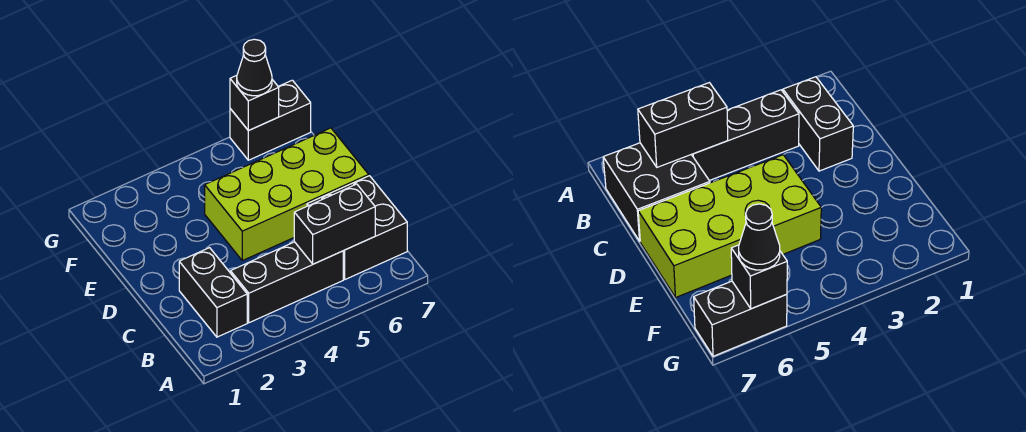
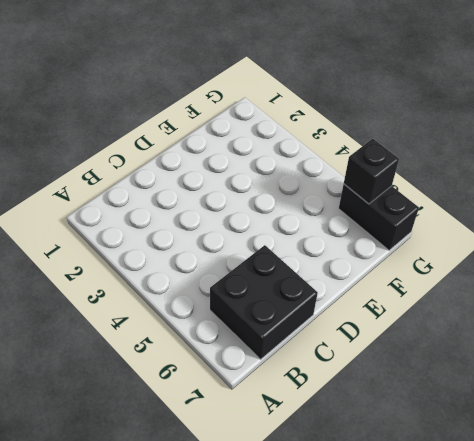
none -> black 1x2 brick [179,248,247,337]
none -> black 1x3 brick [230,242,343,323]

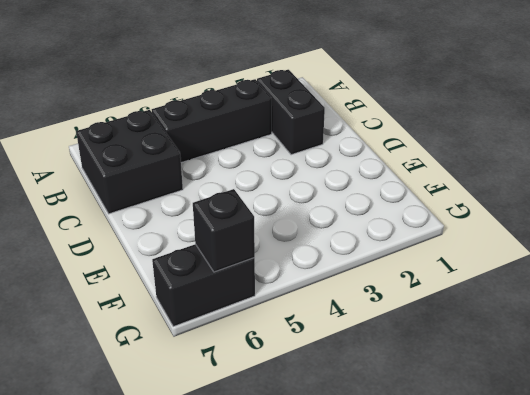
none -> lime 2x4 brick [205,128,369,261]
none -> black 1x2 brick [294,184,375,264]

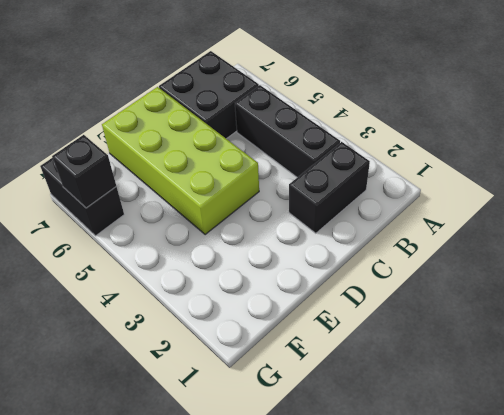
none -> black 1x2 brick [294,184,375,264]
none -> black 1x1 cone [237,39,272,96]

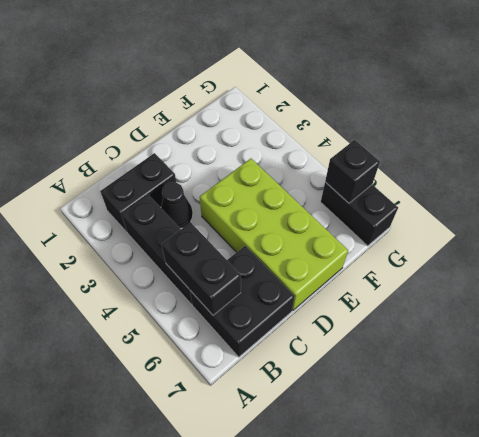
black 1x1 cone [161,182,193,228] -> black 1x1 cone moved to [237,39,272,96]

